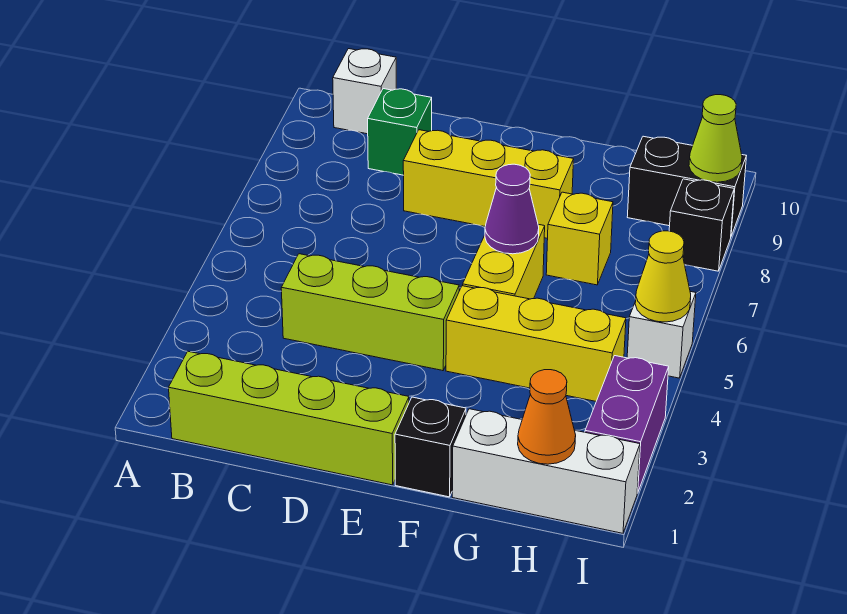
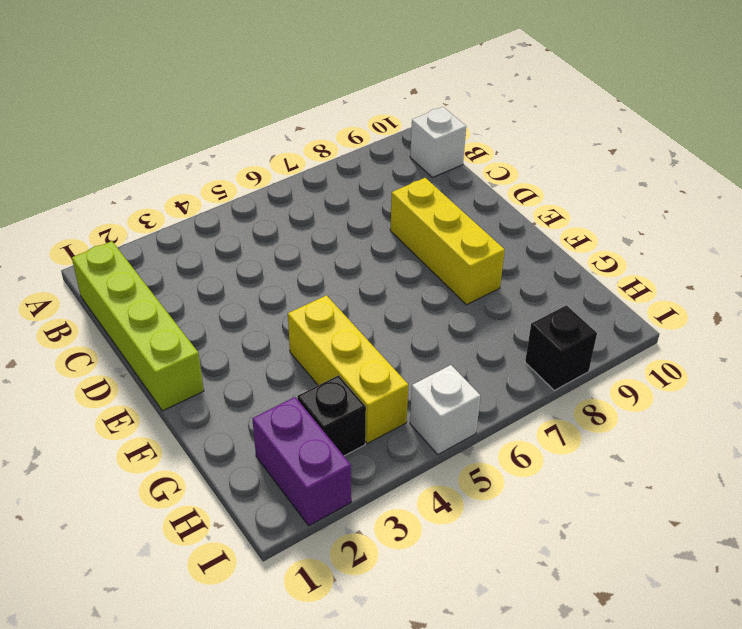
purple 1x2 brick [252,397,351,526] -> purple 1x2 brick turned to [585,356,669,493]
black 1x1 brick [297,375,366,456] -> black 1x1 brick moved to [395,397,466,497]
none -> lime 1x3 brick [281,254,459,371]
none -> green 1x1 brick [368,89,432,175]
none -> yellow 1x2 brick [463,224,545,299]

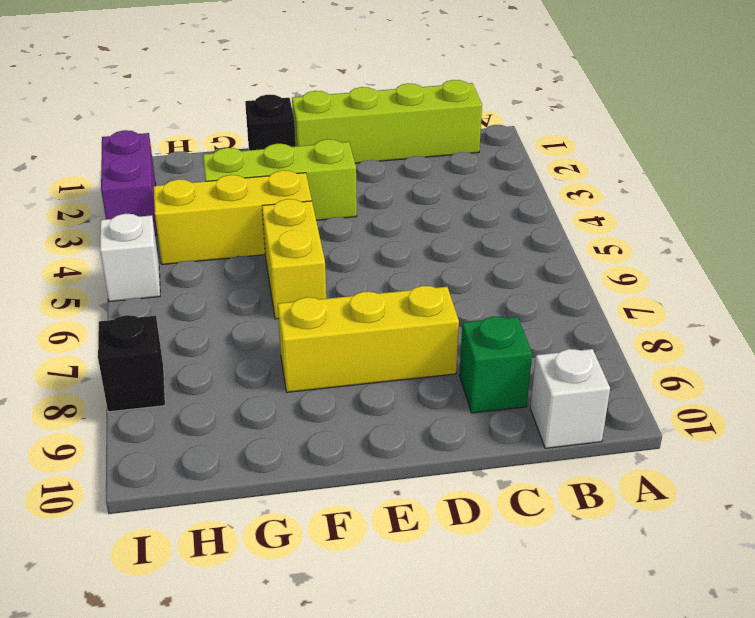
lime 1x3 brick [203,139,357,220] -> lime 1x3 brick moved to [281,254,459,371]
none -> white 1x3 brick [452,409,640,533]
none -> yellow 1x1 brick [546,192,613,285]
none -> black 1x2 brick [627,136,746,236]

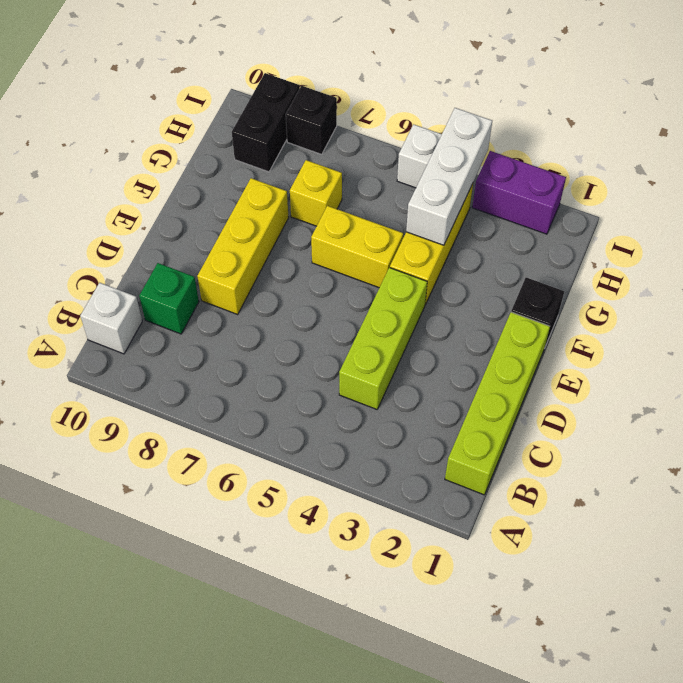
white 1x3 brick [406,108,492,245] -> white 1x3 brick moved to [452,409,640,533]
none -> purple 1x1 cone [485,164,539,254]
none -> orange 1x1 cone [518,370,576,464]
none -> yellow 1x1 cone [635,231,691,322]

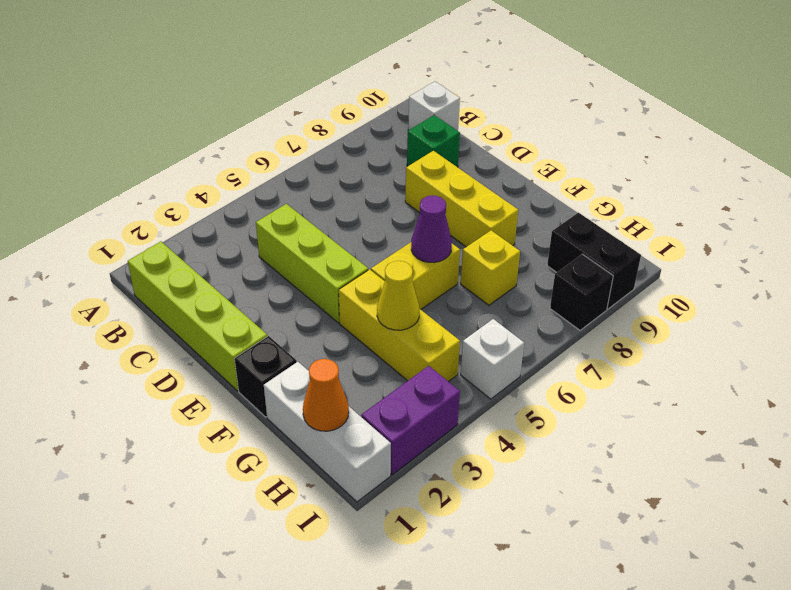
yellow 1x1 cone [377,261,419,330] -> yellow 1x1 cone moved to [635,231,691,322]
none -> lime 1x1 cone [689,95,742,182]

